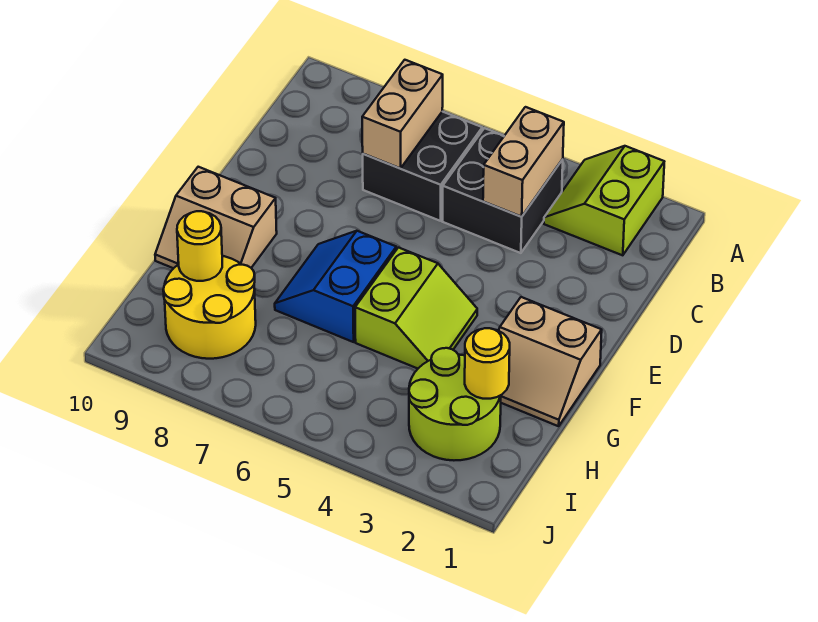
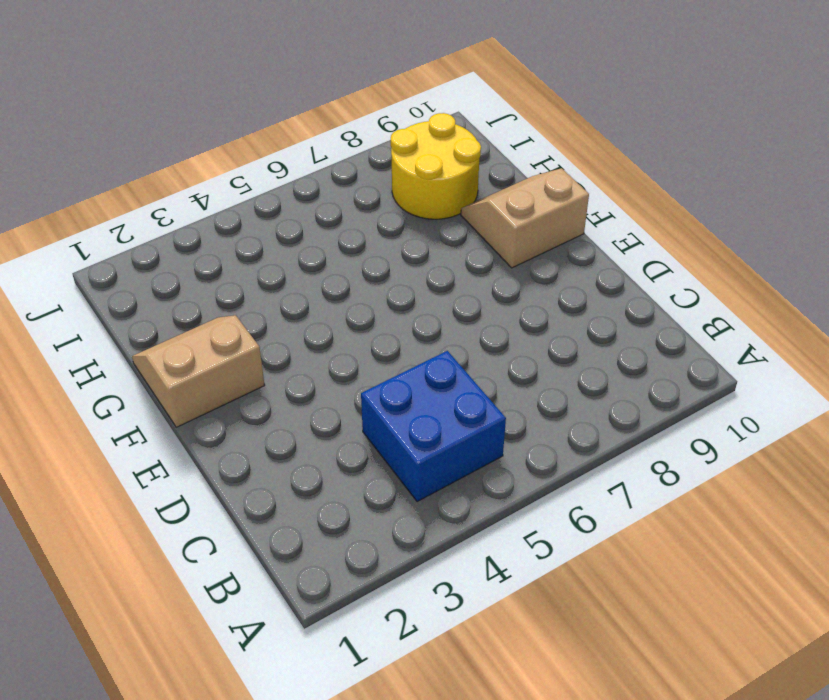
blue 2x2 brick [361,351,506,502] -> black 2x2 brick [442,128,563,253]
none -> lime 2x2 slope [544,146,664,255]
none -> black 2x2 brick [363,112,482,221]
none -> lime 2x2 slope [355,248,477,369]

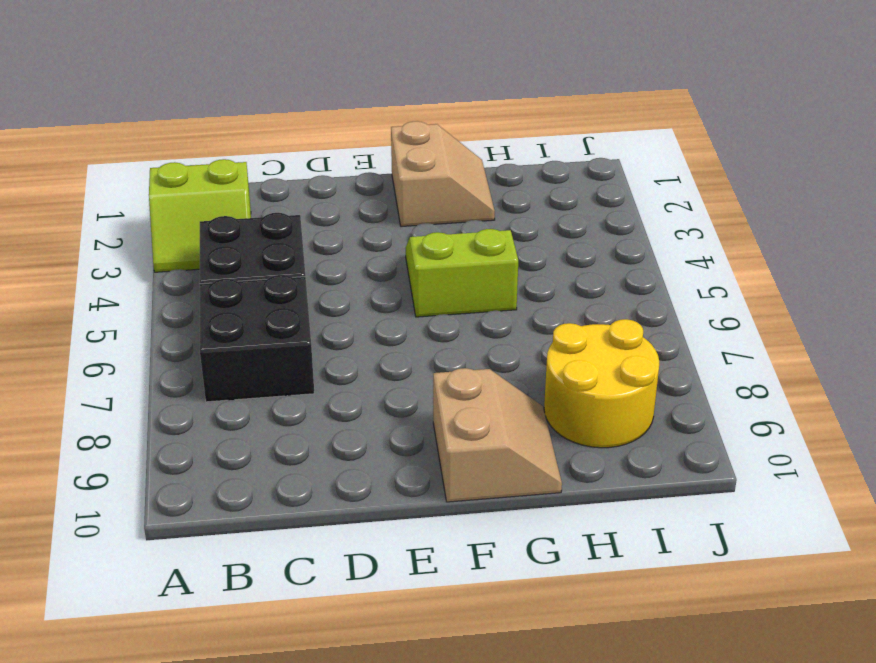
none -> blue 2x2 slope [275,231,396,342]
none -> lime 2x2 round brick [409,348,501,460]
none -> tan 1x2 brick [483,107,564,217]

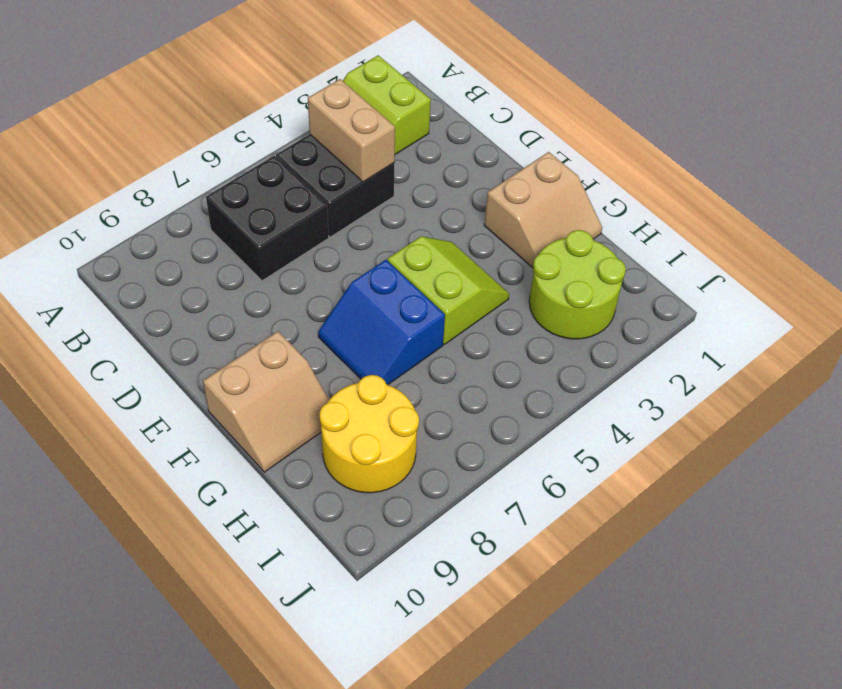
none -> tan 1x2 brick [362,60,443,168]
none -> yellow 1x1 round brick [465,328,510,399]
none -> yellow 1x1 round brick [177,211,222,281]

